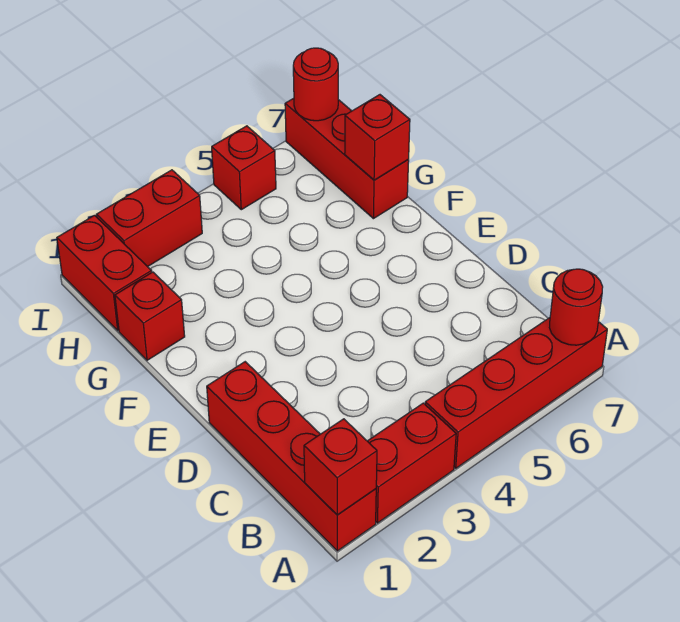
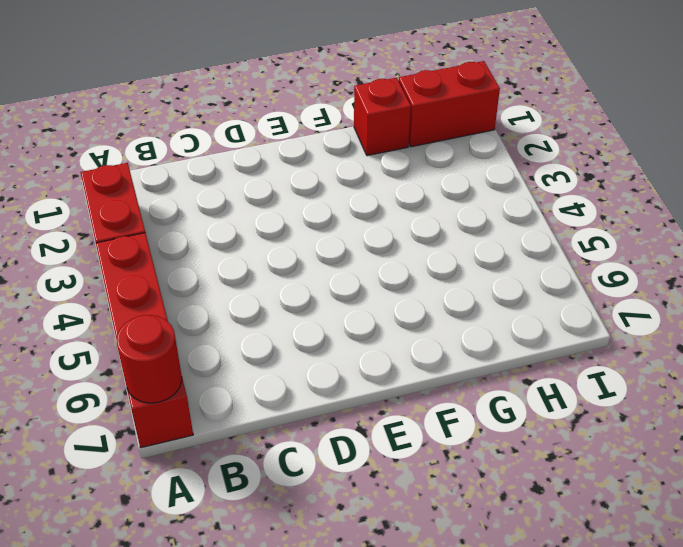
none -> red 1x4 brick [207,362,376,551]
none -> red 1x3 brick [285,98,409,219]
none -> red 1x2 brick [97,170,202,267]

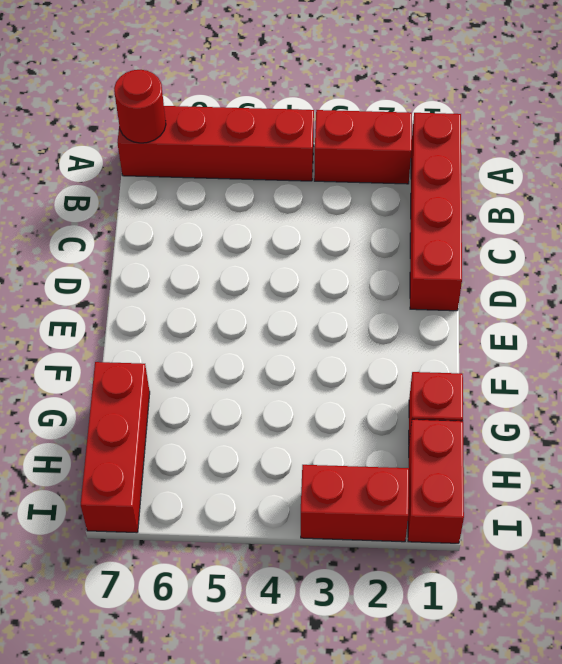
none -> red 1x1 brick [212,126,276,210]
none -> red 1x1 brick [304,419,377,515]
none -> red 1x1 brick [345,95,410,180]

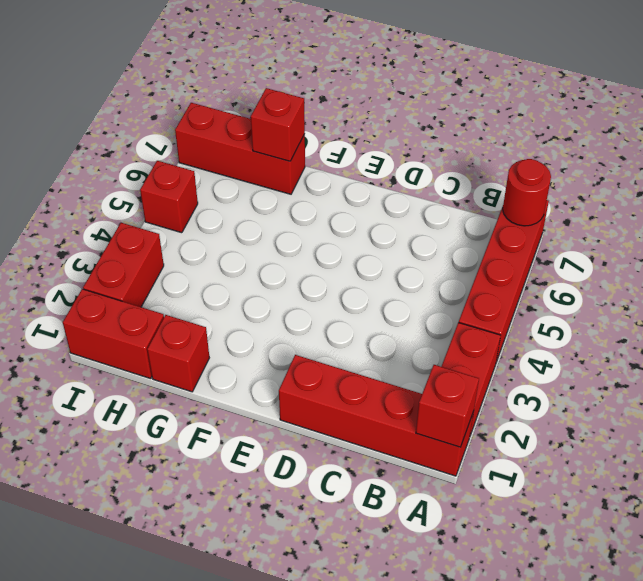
none -> red 1x1 round brick [293,48,338,121]

